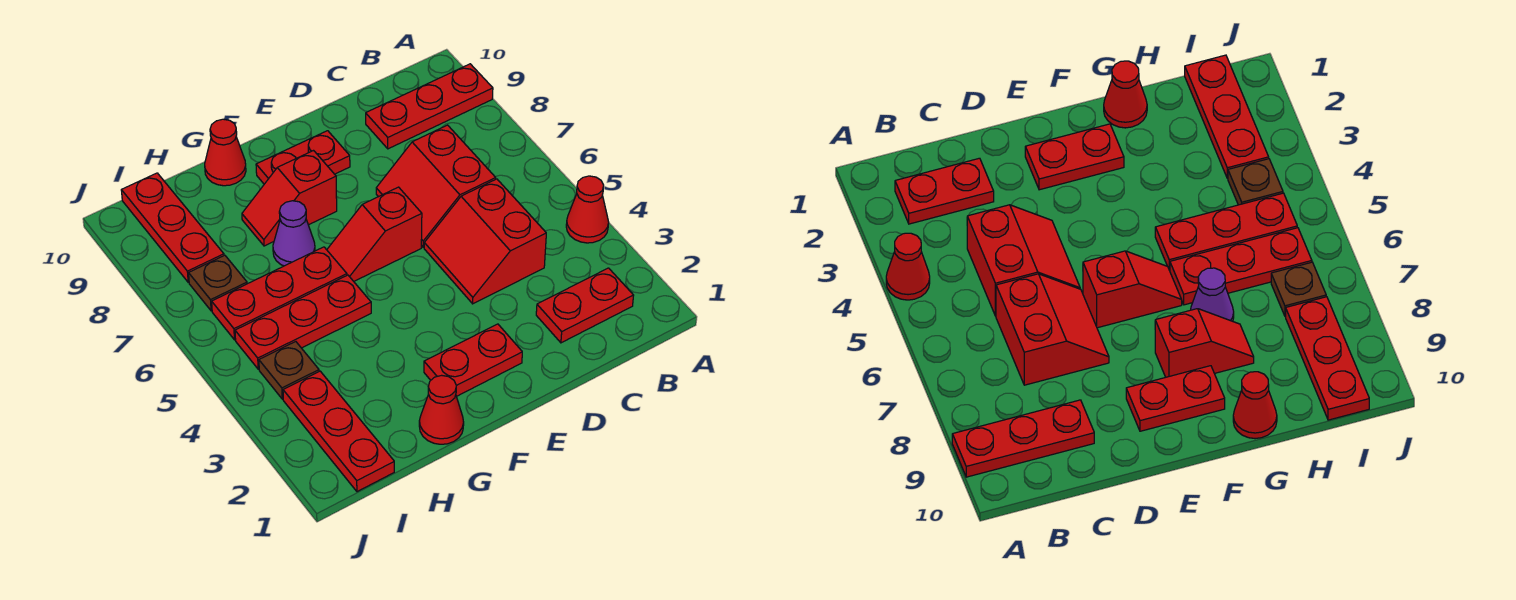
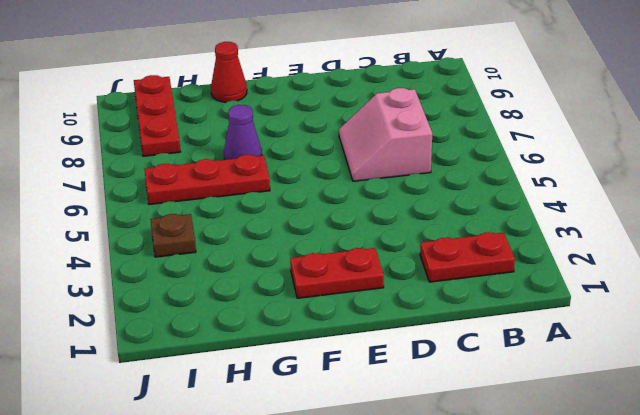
pink 2x2 slope [339,88,432,181] -> red 2x2 slope [376,125,496,247]
none -> red 1x1 cone [566,176,609,243]
none -> red 1x3 plate [366,64,493,149]
none -> red 2x2 slope [424,179,546,304]

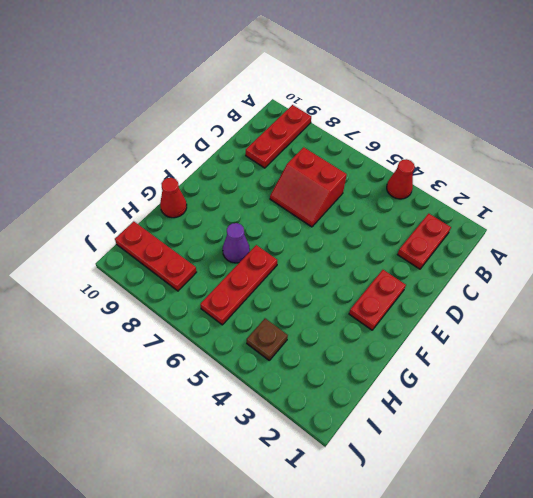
none -> red 2x2 slope [424,179,546,304]
none -> red 1x2 slope [327,187,422,281]
none -> red 1x2 plate [256,131,350,184]

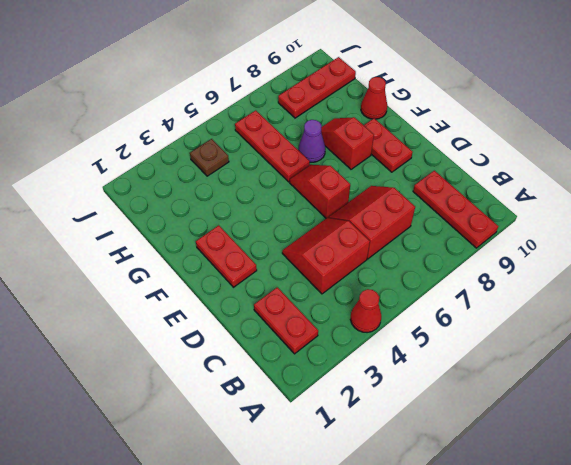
none -> red 1x1 cone [419,375,464,444]
none -> red 1x3 plate [235,275,371,369]
none -> red 1x3 plate [283,371,394,492]

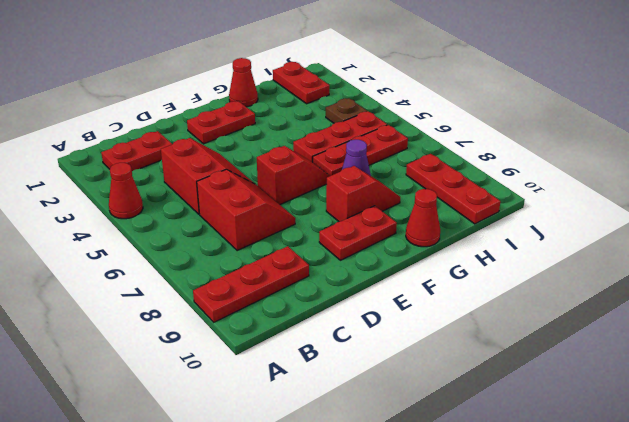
red 1x2 plate [273,62,329,104] -> red 1x3 plate [283,371,394,492]
none -> brown 1x1 plate [189,255,247,311]

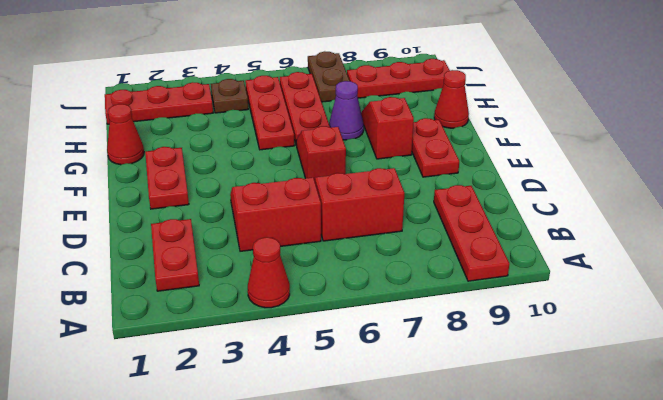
brown 1x2 plate [308,51,350,102] -> brown 1x1 plate [189,255,247,311]

